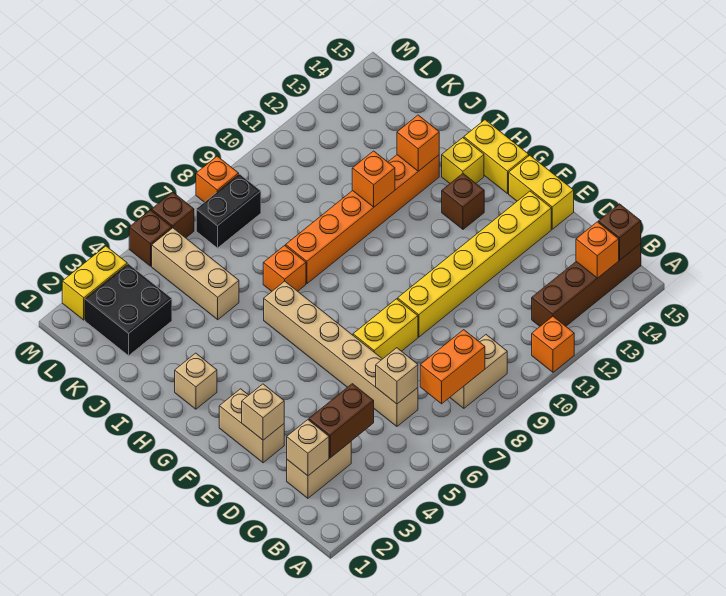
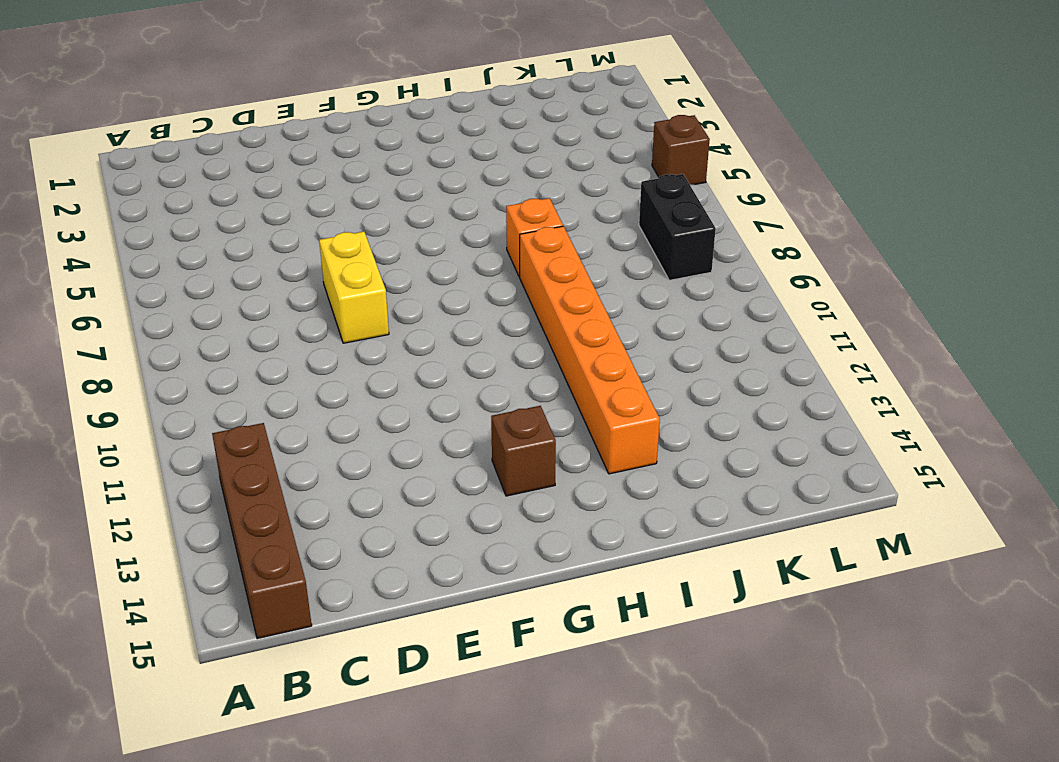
none -> orange 1x1 brick [532,317,574,372]
none -> tan 1x2 brick [450,335,507,408]
none -> tan 1x2 brick [287,442,351,498]
none -> tan 1x6 brick [264,281,418,426]

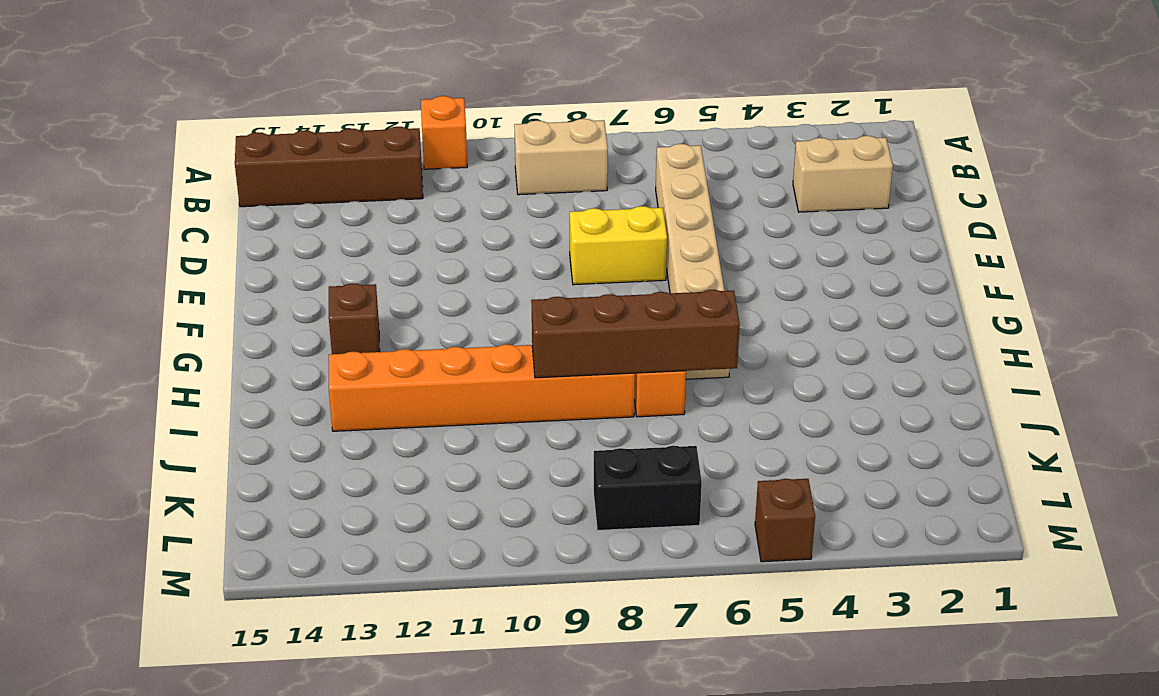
brown 1x4 brick [531,290,740,378] -> none
none -> tan 1x2 brick [219,389,284,463]
none -> yellow 1x6 brick [398,191,551,337]
none -> yellow 1x2 brick [509,155,574,229]
none -> yellow 1x2 brick [464,120,529,194]

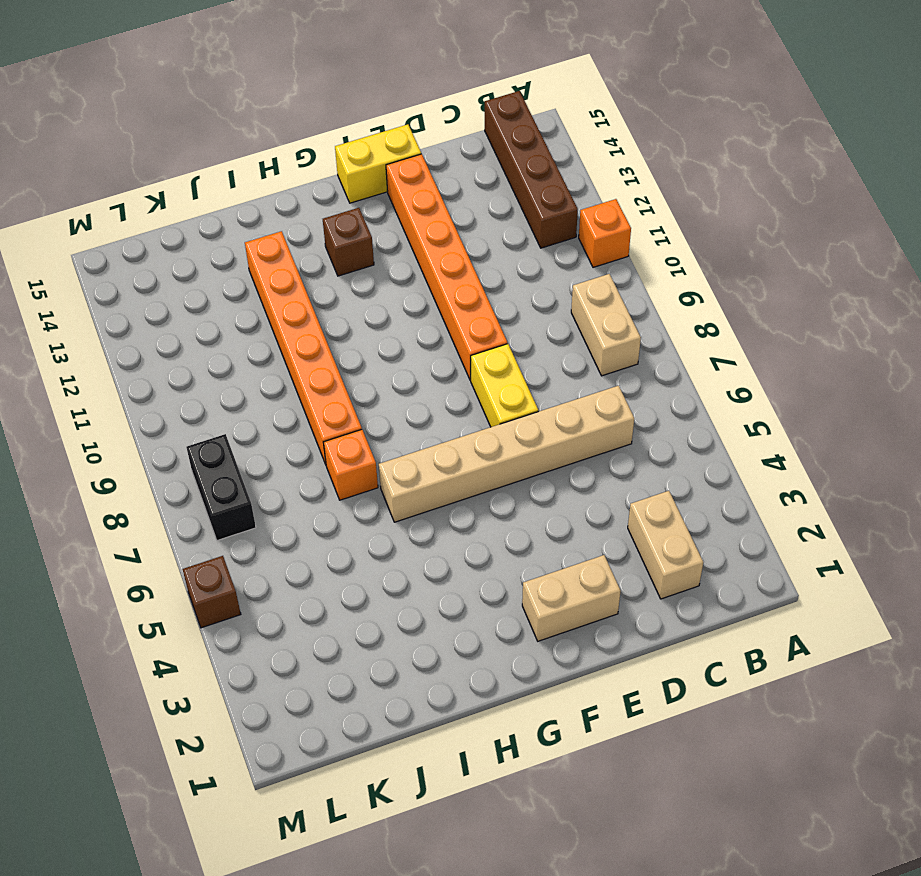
orange 1x6 brick [386,154,507,380] -> yellow 1x6 brick [398,191,551,337]
none -> yellow 1x2 brick [464,120,529,194]
none -> tan 1x1 brick [175,353,217,409]
none -> yellow 1x1 brick [442,138,484,183]
none -> tan 1x3 brick [152,228,239,320]

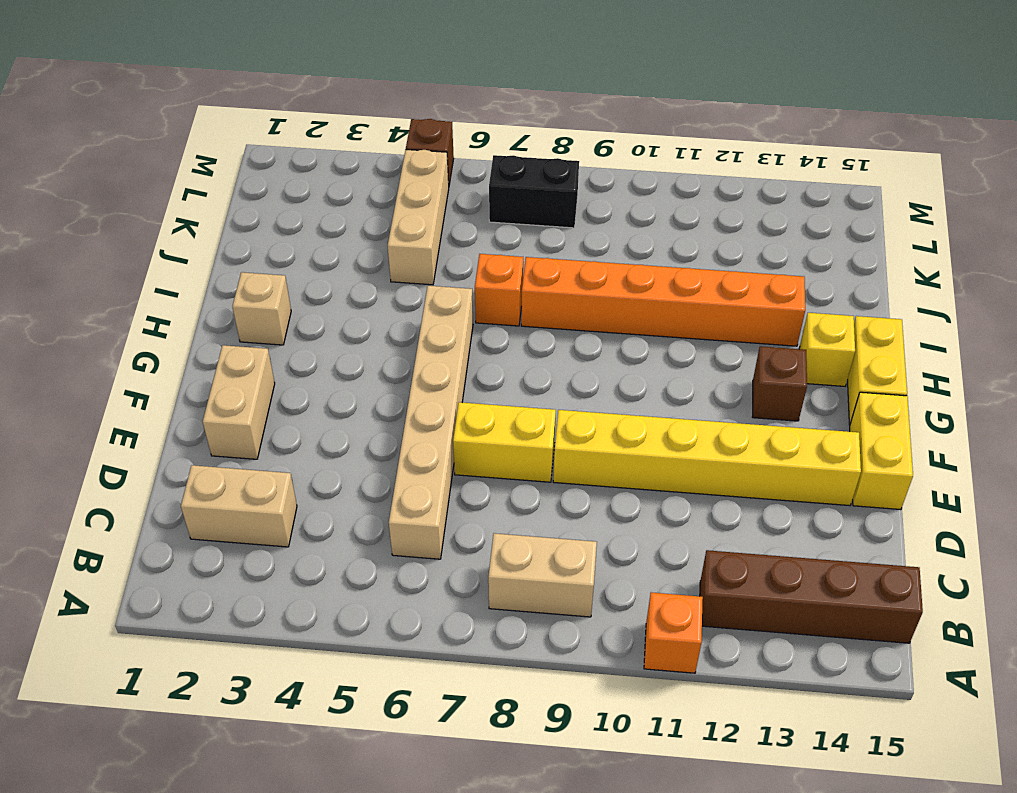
none -> black 2x2 brick [85,264,172,356]
none -> yellow 1x2 brick [62,246,127,320]
none -> brown 1x1 brick [152,192,194,238]
none -> orange 1x1 brick [196,156,239,202]

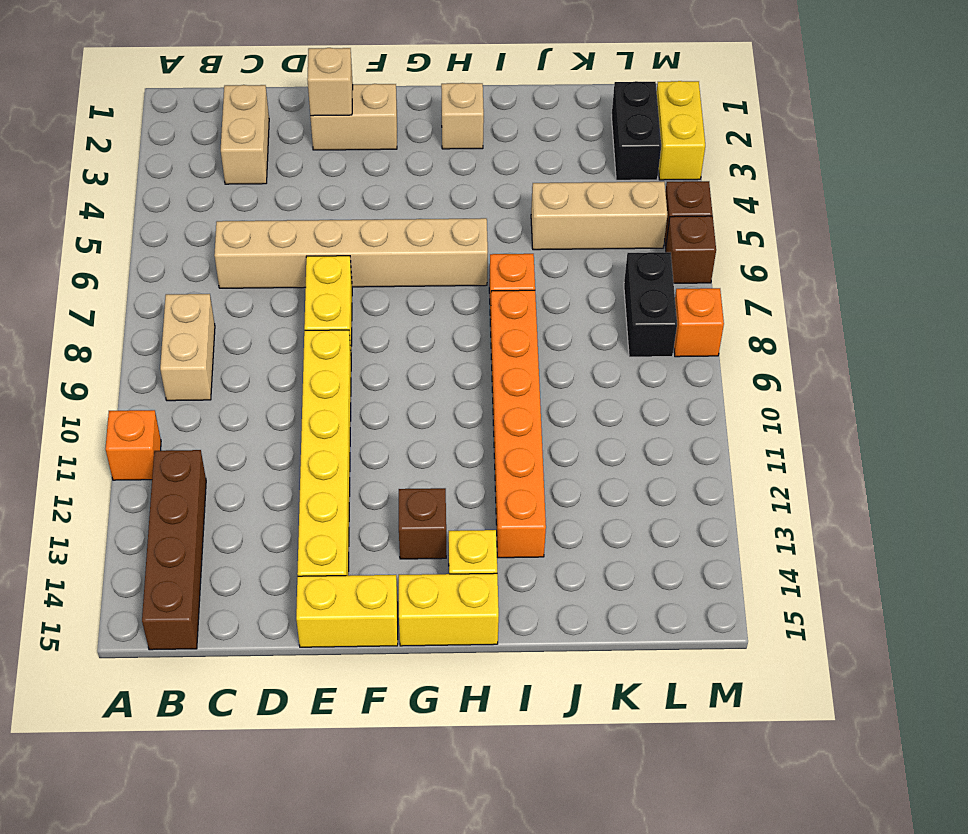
black 1x2 brick [612,81,661,180] -> black 2x2 brick [85,264,172,356]
none -> orange 1x2 brick [420,330,485,404]
none -> orange 1x1 brick [576,222,619,278]
none -> brown 1x1 brick [598,204,641,260]
none -> tan 1x1 brick [287,420,329,476]

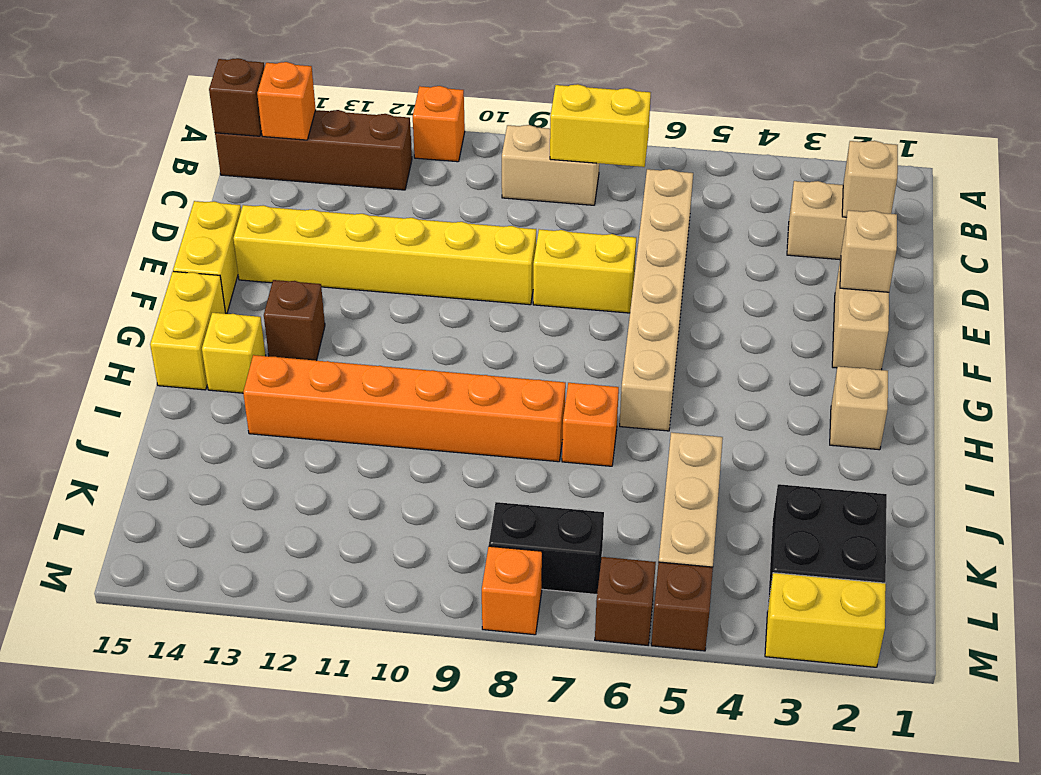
yellow 1x2 brick [550,84,651,167] -> orange 1x2 brick [420,330,485,404]
none -> brown 1x2 brick [309,384,374,458]
none -> tan 1x1 brick [376,348,418,404]
none -> orange 1x1 brick [352,151,395,207]
none -> orange 1x1 brick [397,115,439,171]

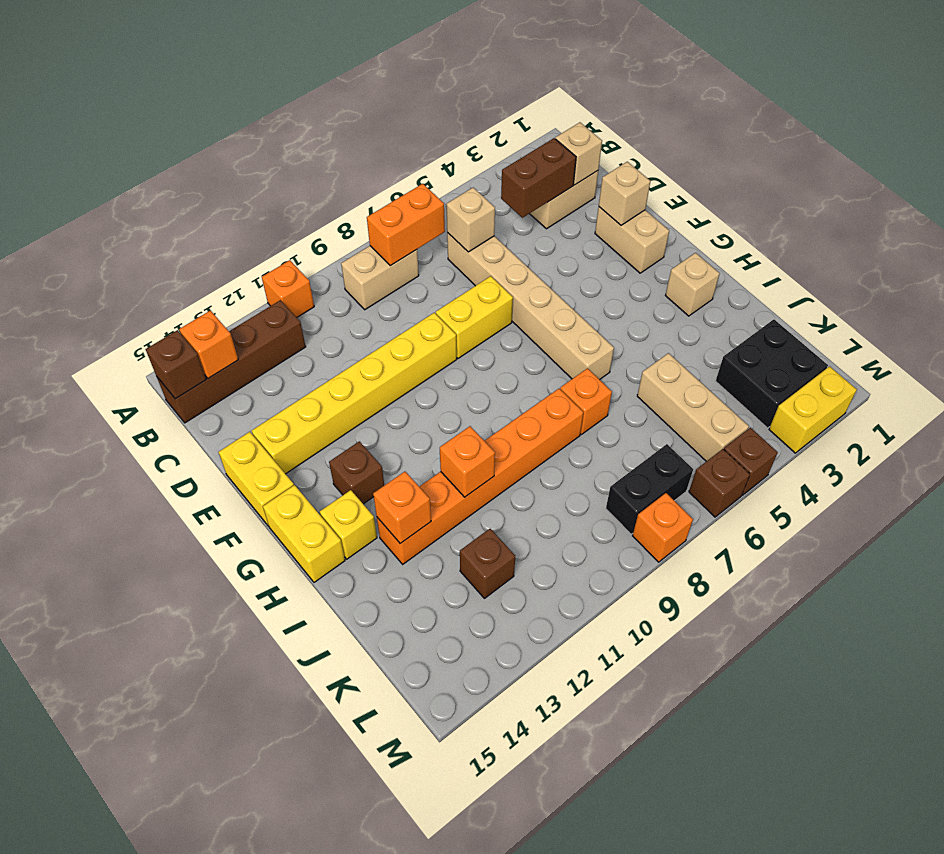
brown 1x1 brick [460,529,515,598] -> none

